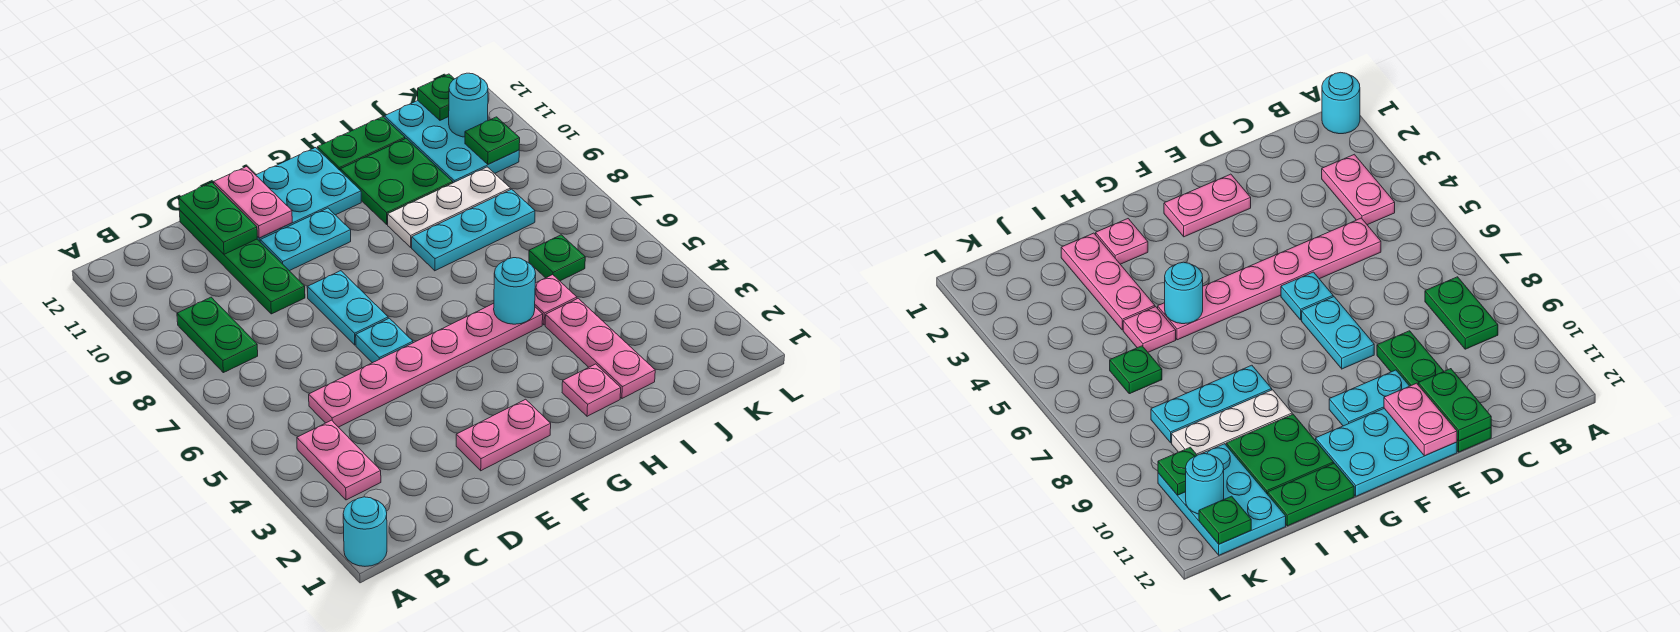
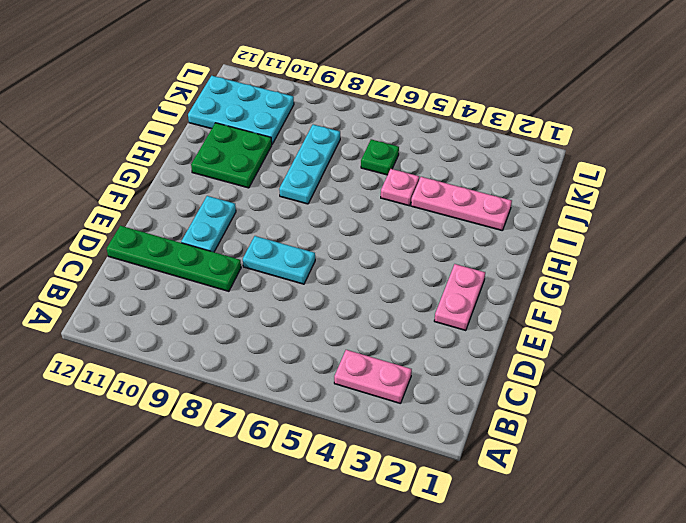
none -> cyan 1x1 round brick [343,497,387,566]
none -> green 1x2 plate [177,297,258,373]
none -> pink 1x6 plate [309,304,543,427]

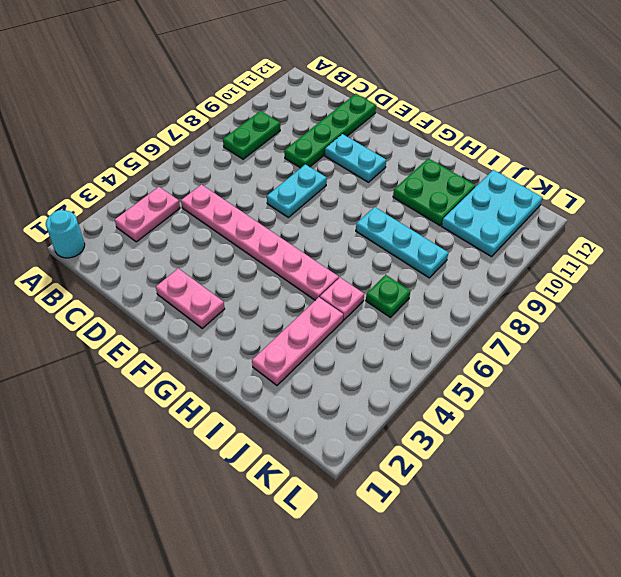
none -> cyan 1x1 plate [356,318,413,363]
none -> cyan 2x3 plate [256,148,361,241]
none -> pink 1x1 plate [562,364,621,416]

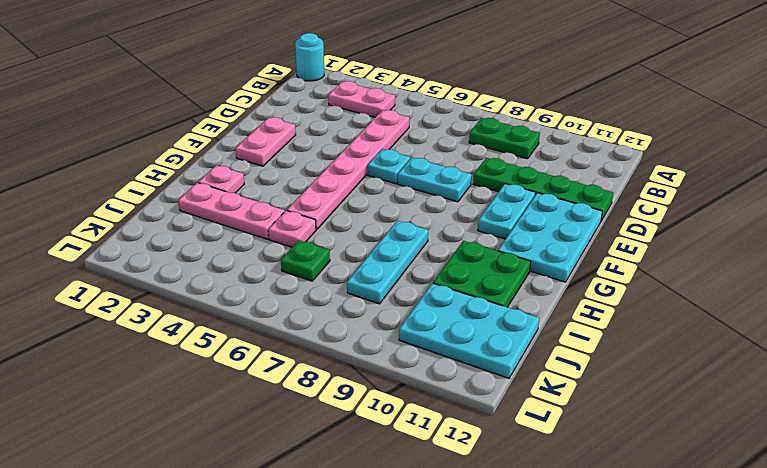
none -> white 1x3 plate [388,167,510,247]
none -> green 1x2 plate [317,117,405,170]
none -> green 1x2 plate [179,183,257,254]

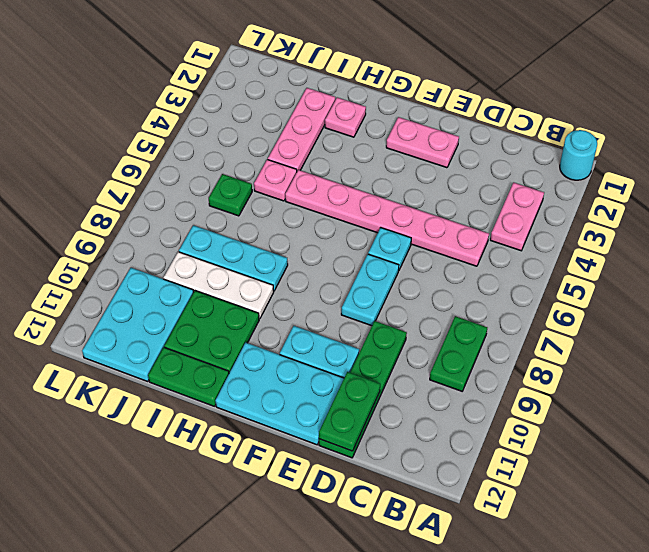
none -> pink 1x2 plate [214,167,292,238]
none -> cyan 1x1 round brick [494,258,536,324]
none -> green 1x1 plate [465,117,520,164]

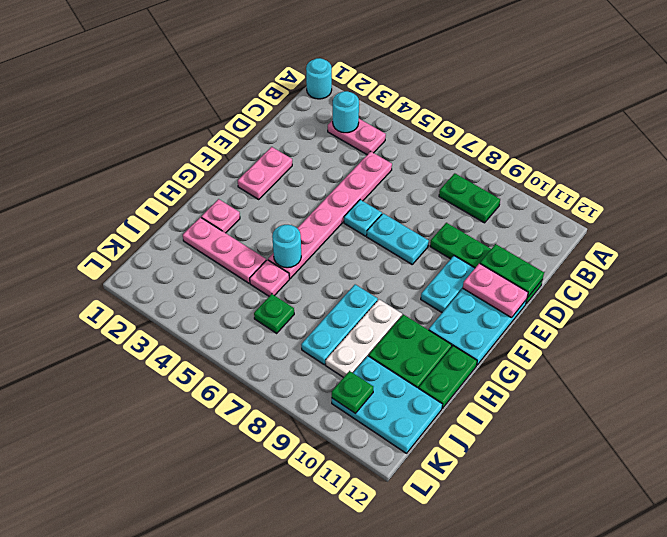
cyan 1x1 round brick [333,91,359,133] -> cyan 1x1 round brick moved to [449,73,488,137]
none -> green 1x1 plate [418,74,454,120]

